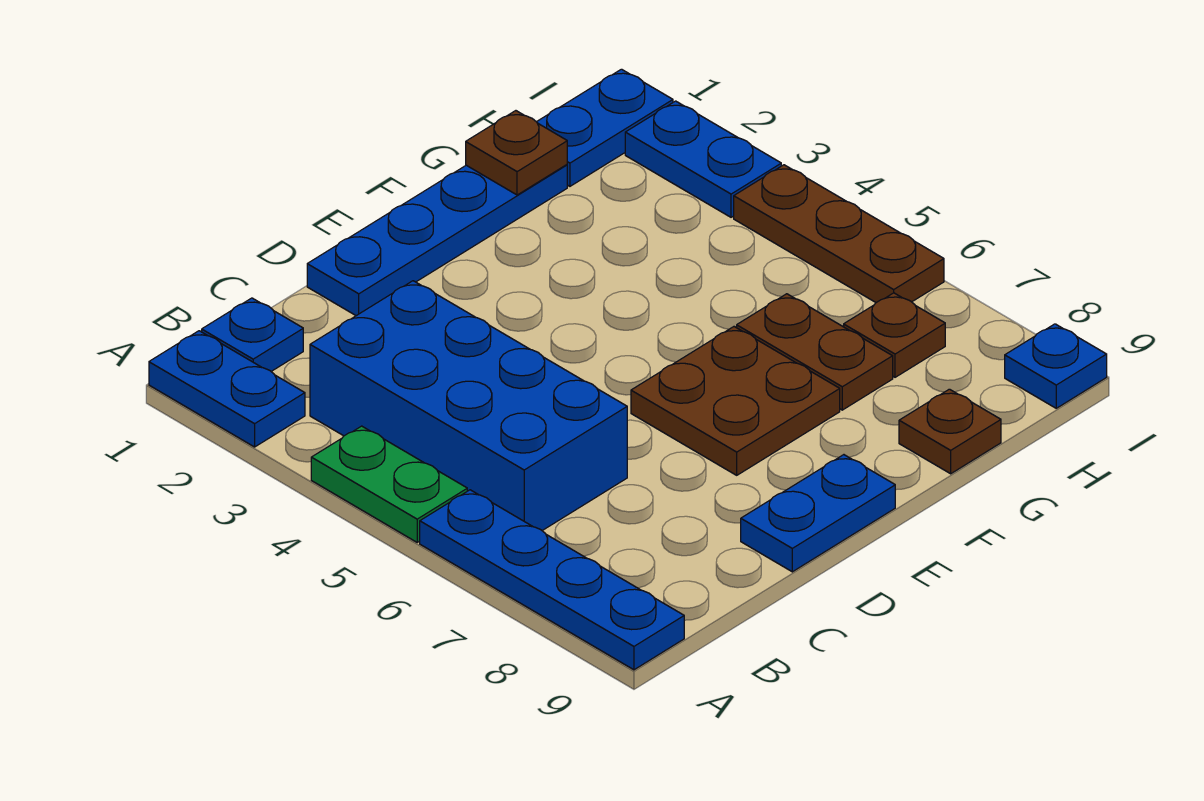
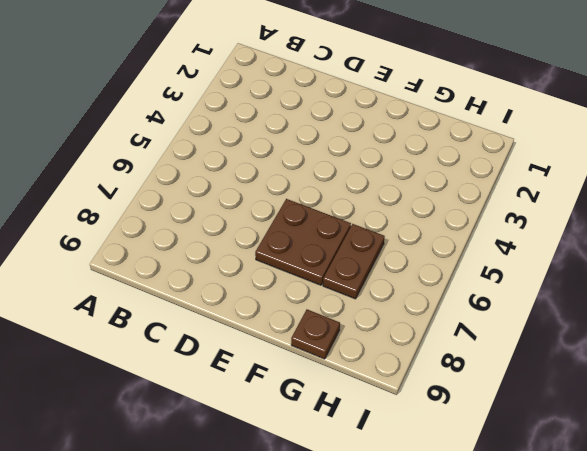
none -> blue 1x2 plate [149,331,305,447]
none -> green 1x2 plate [311,426,467,542]
none -> blue 1x4 plate [420,490,684,670]

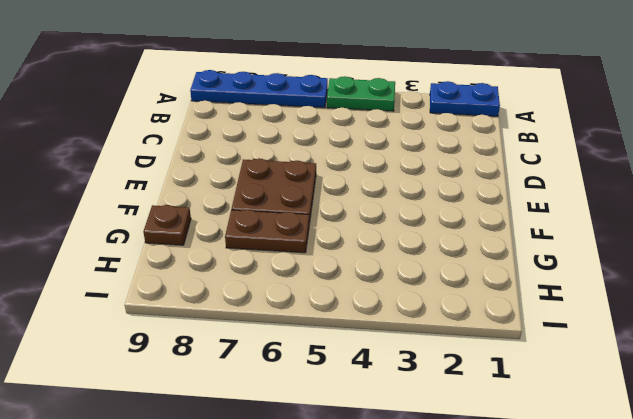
none -> blue 1x1 plate [202,298,303,371]
none -> blue 2x4 brick [310,281,627,531]
none -> blue 1x4 plate [307,165,567,316]

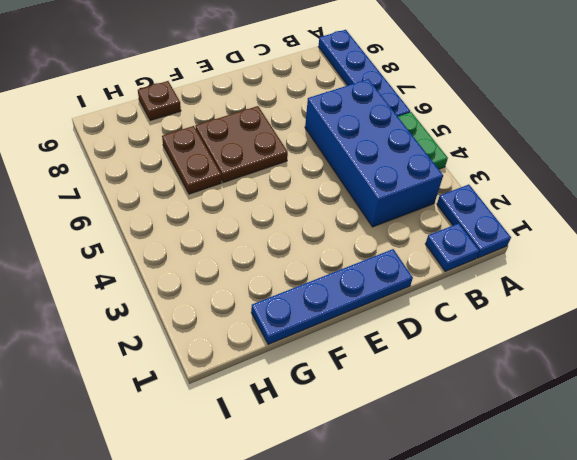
none -> blue 1x2 plate [741,455,895,572]
none -> blue 1x2 plate [537,69,673,186]
none -> brown 1x1 plate [844,293,945,377]

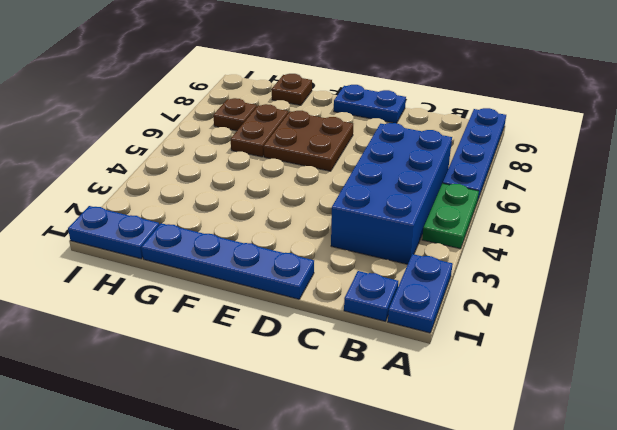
none -> blue 1x2 plate [625,101,781,217]
none -> brown 1x3 plate [734,165,944,303]
none -> blue 1x1 plate [1005,324,1107,408]

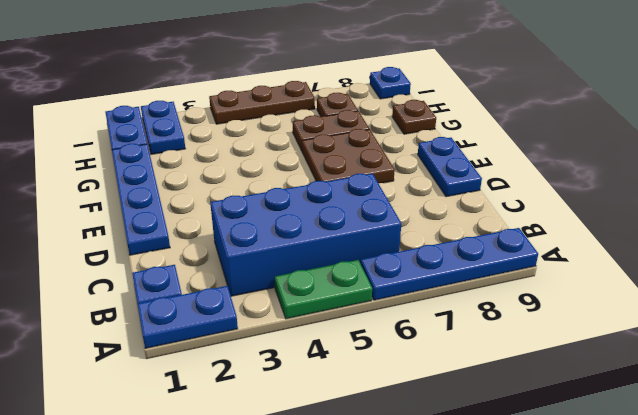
blue 1x2 plate [141,101,185,154] -> blue 1x2 plate turned to [625,101,781,217]
none -> brown 1x1 plate [466,111,567,195]

